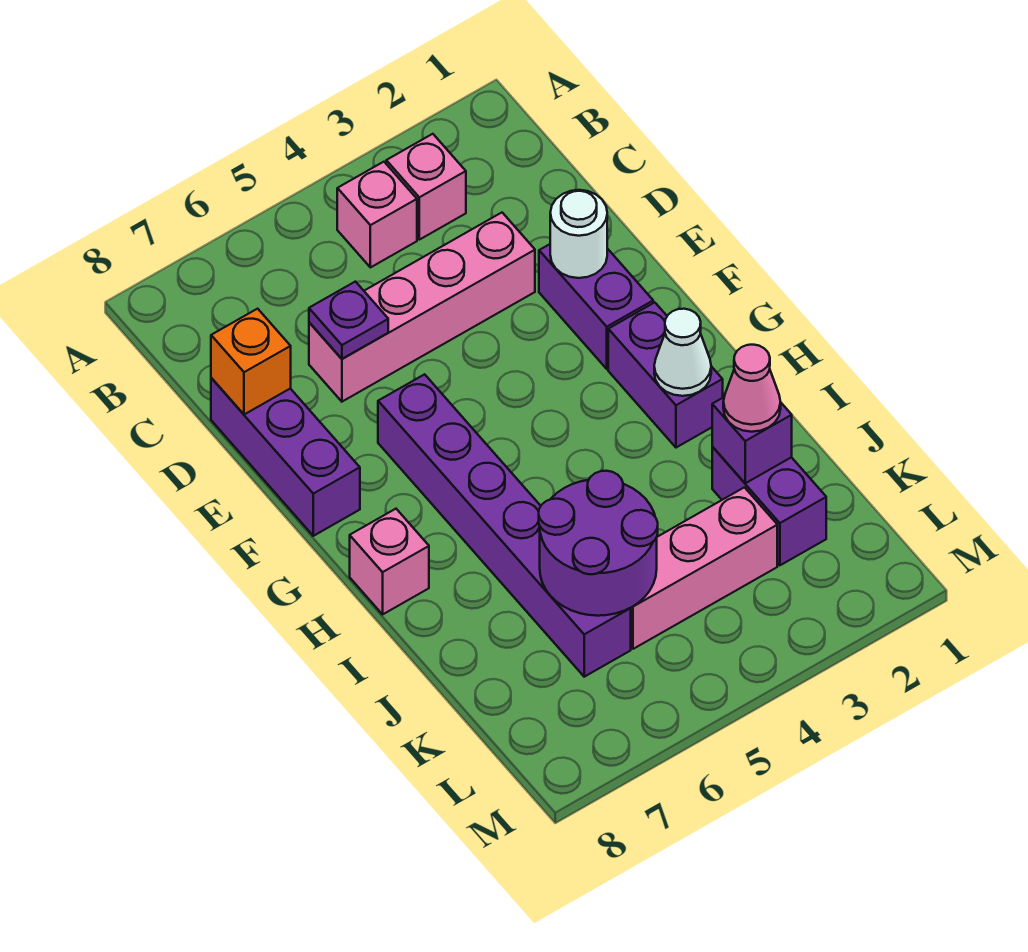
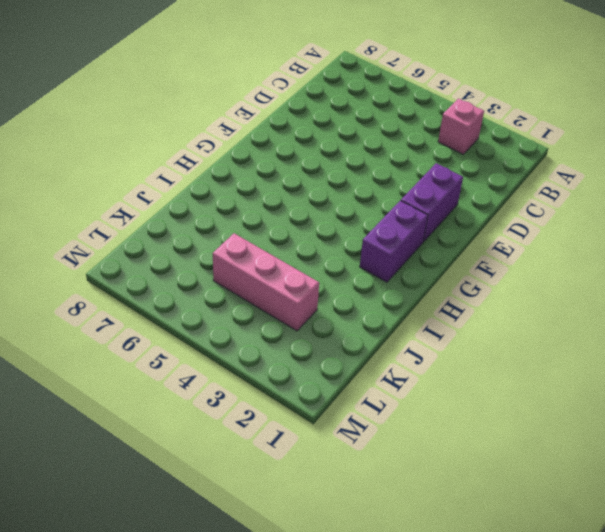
none -> pink 1x1 brick [337,162,417,267]
none -> pink 1x4 brick [309,213,535,402]
none -> purple 1x3 brick [211,378,360,536]

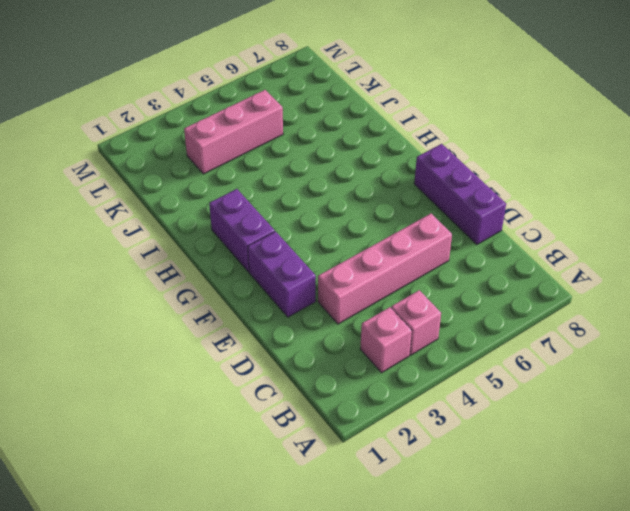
none -> purple 1x6 brick [378,374,631,677]
none -> pink 1x1 brick [350,509,429,614]
none -> purple 1x2 brick [712,447,826,565]

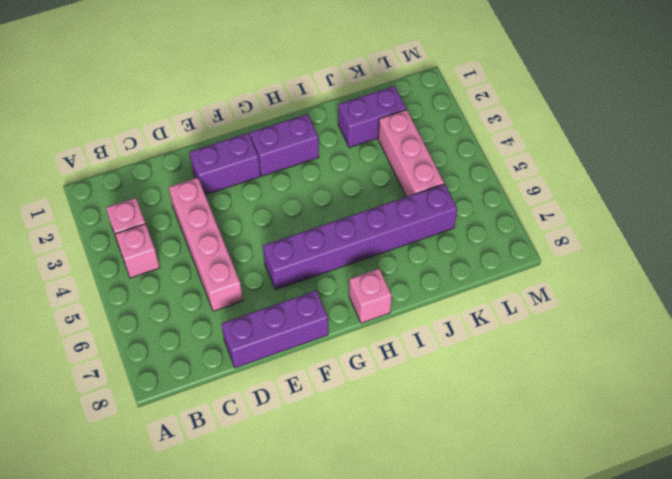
none -> purple 1x1 plate [309,282,388,359]
none -> orange 1x1 brick [211,309,291,415]
none -> white 1x1 round brick [550,190,607,278]

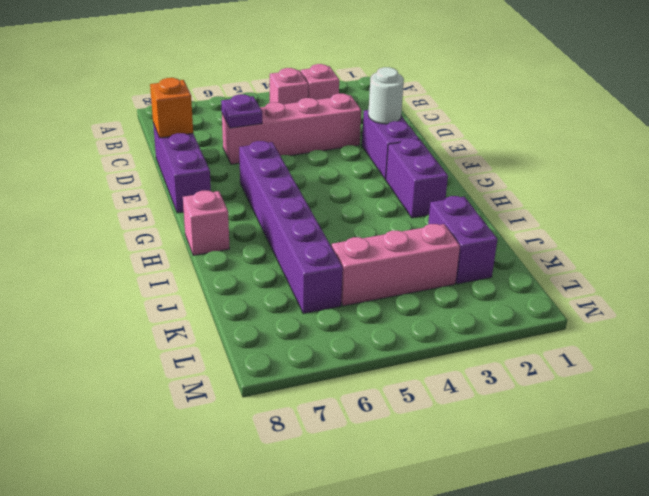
none -> white 1x1 cone [654,309,711,396]
none -> purple 1x1 brick [712,397,792,483]
none -> purple 2x2 round brick [539,471,658,616]

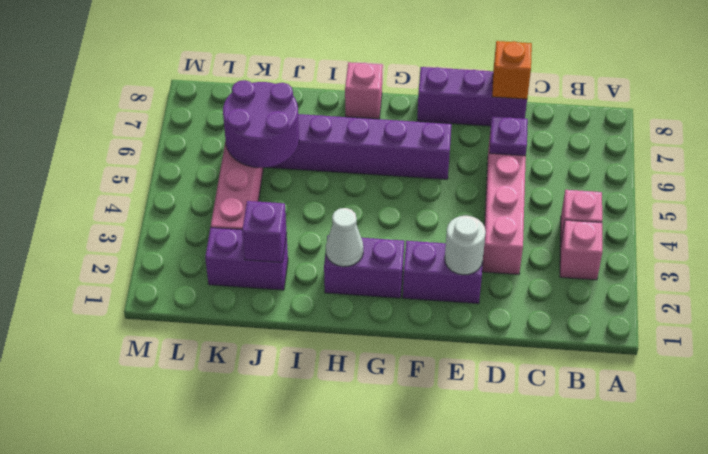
none -> pink 1x1 cone [723,345,781,432]

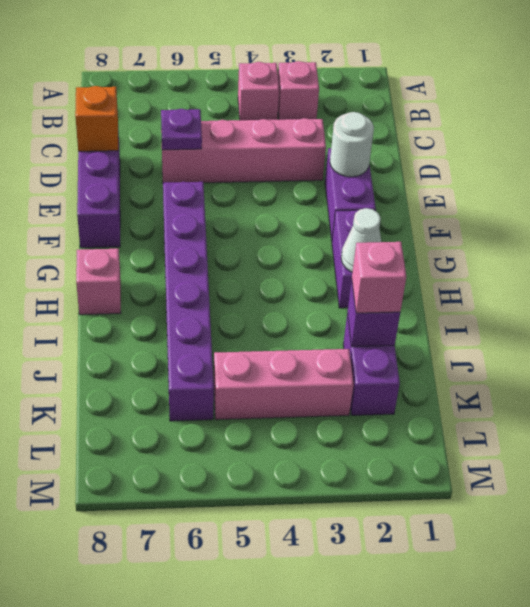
pink 1x1 brick [352,242,406,313] -> pink 1x1 cone [723,345,781,432]
none -> purple 2x2 round brick [539,471,658,616]

